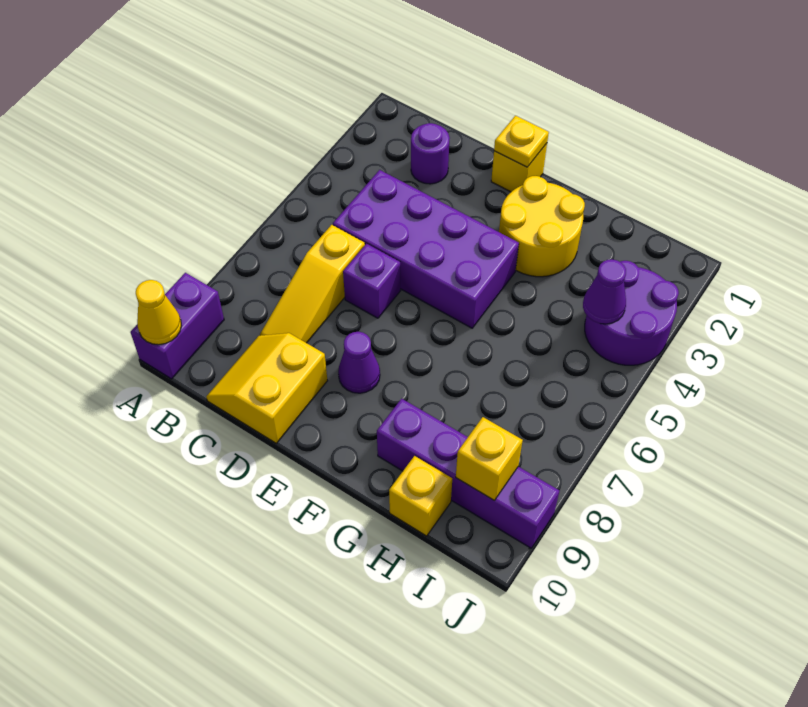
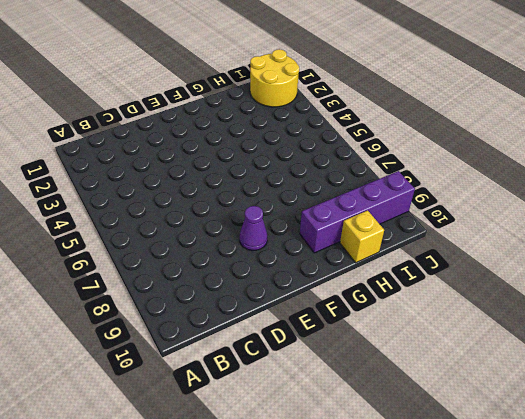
yellow 2x2 round brick [250,49,299,107] -> yellow 2x2 round brick moved to [499,176,585,277]
none -> purple 1x2 brick [130,273,224,379]
none -> purple 1x1 round brick [411,123,450,184]
none -> purple 2x4 brick [333,170,519,328]

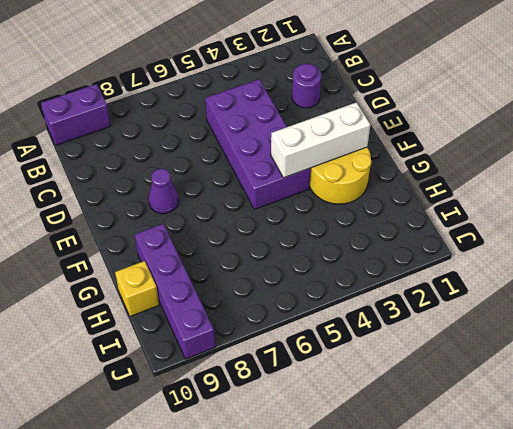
white 1x3 brick [271,102,370,178] -> none
none -> yellow 1x3 slope [260,225,365,343]
none -> yellow 2x2 slope [206,333,327,443]
none -> purple 1x1 brick [343,244,400,318]

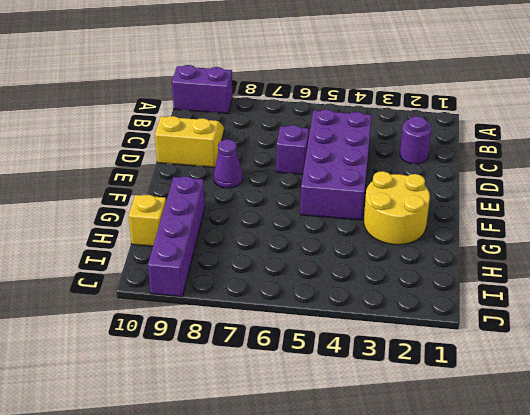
none -> yellow 1x3 slope [260,225,365,343]
none -> yellow 1x1 brick [491,144,547,192]
none -> purple 2x2 round brick [585,261,679,365]

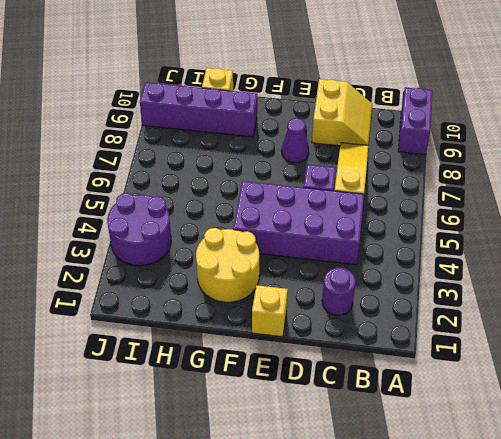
none -> yellow 1x1 cone [136,280,181,345]
none -> yellow 1x1 plate [494,116,549,167]
none -> purple 1x1 cone [583,259,626,324]

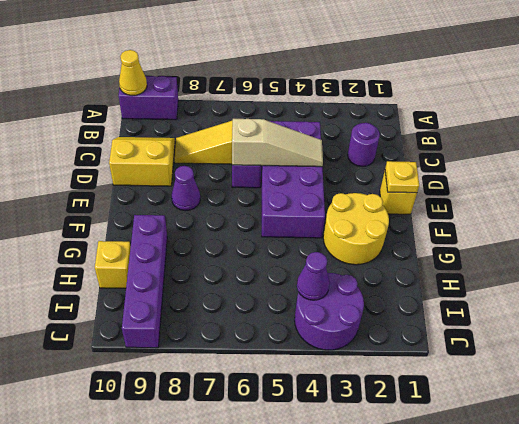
tan 1x3 slope [232,119,323,167] -> none
none -> yellow 1x1 brick [456,417,523,500]

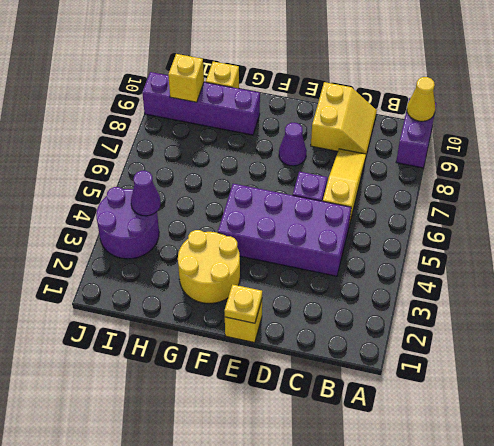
none -> purple 1x1 round brick [411,123,450,184]

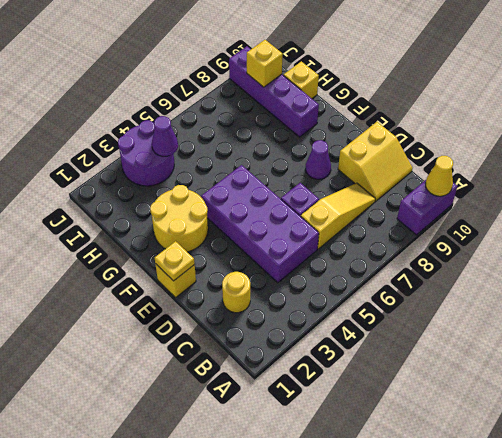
yellow 1x1 round brick [222,272,250,313] -> purple 1x1 round brick [411,123,450,184]

